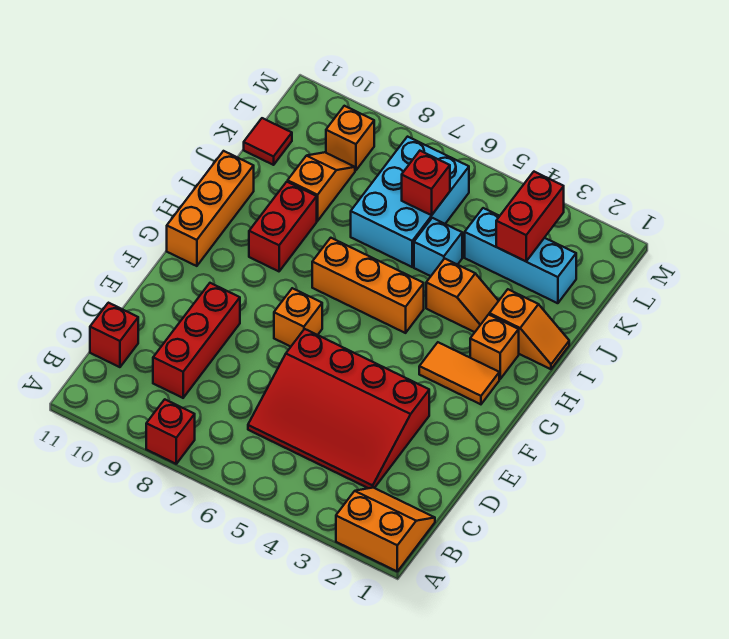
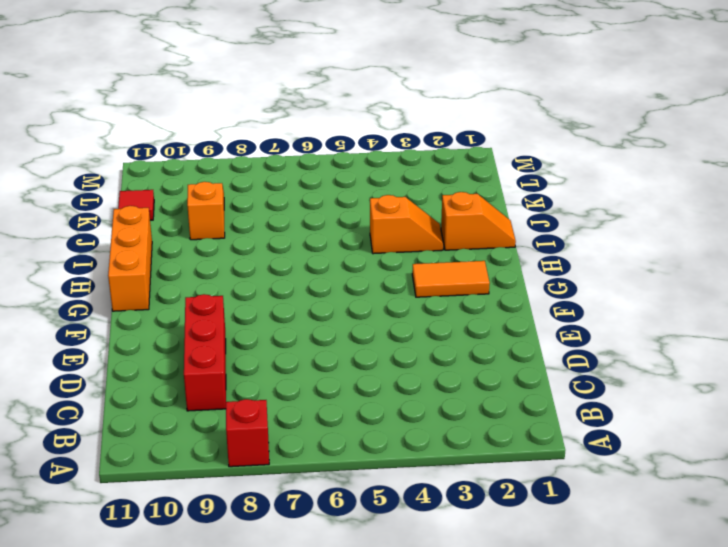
none -> orange 2x2 slope [336,488,435,571]
none -> red 3x4 slope [248,329,429,488]
none -> red 1x1 brick [90,303,138,367]

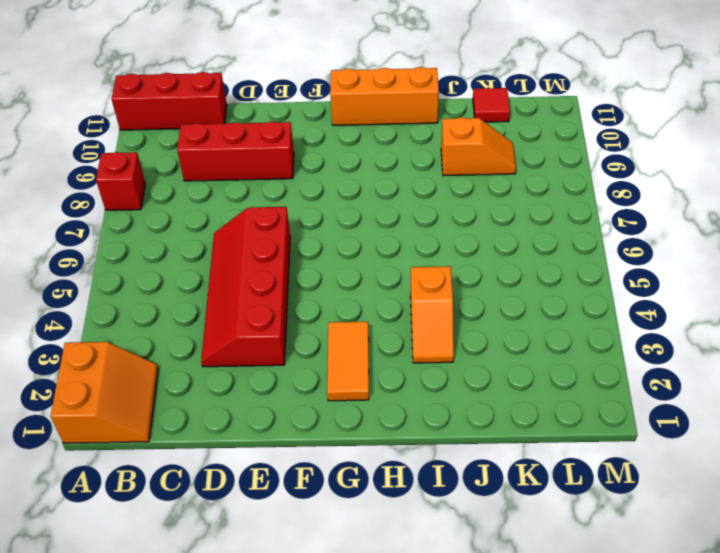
red 1x3 brick [112,72,227,130] -> red 1x1 brick [90,303,138,367]
red 2x4 slope [201,207,290,367] -> red 3x4 slope [248,329,429,488]
none -> orange 1x1 brick [274,288,322,347]
none -> orange 1x1 brick [470,315,519,379]
none -> orange 1x3 brick [312,238,424,333]

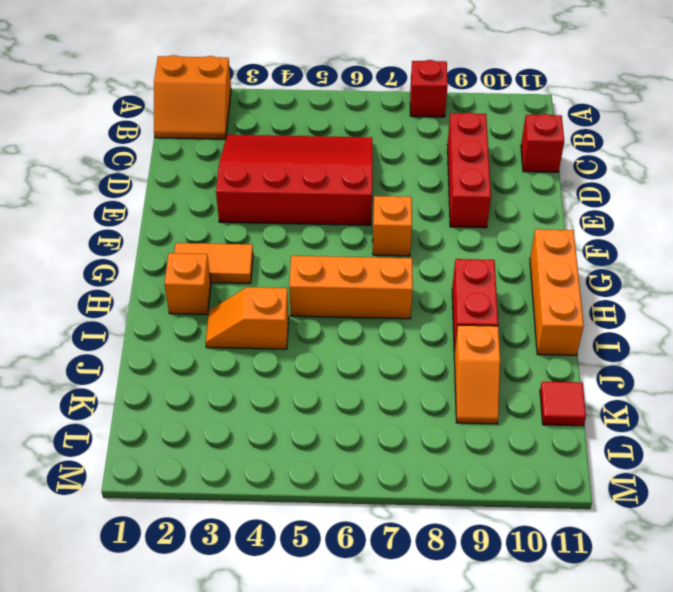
none -> orange 1x2 slope [489,289,569,369]
none -> cyan 1x1 brick [414,218,462,276]
none -> cyan 2x3 brick [351,137,469,267]

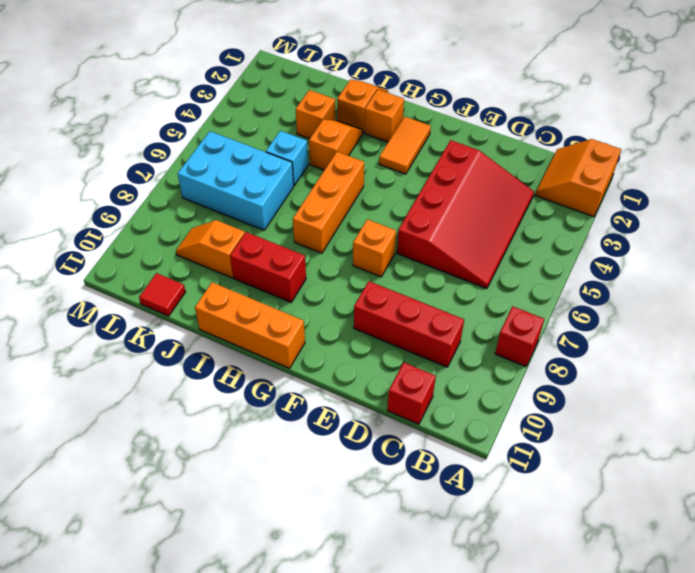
orange 1x1 brick [296,90,336,139] -> orange 1x1 brick moved to [326,106,374,170]
none -> cyan 1x3 brick [465,208,576,303]
none -> red 1x2 brick [496,172,564,261]
none -> red 1x1 brick [402,151,450,215]

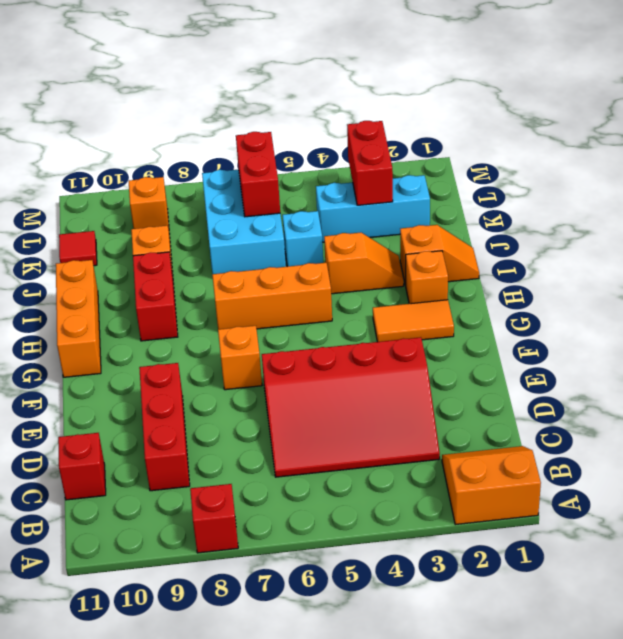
red 1x2 brick [236,132,280,217] -> red 1x1 brick [402,151,450,215]

